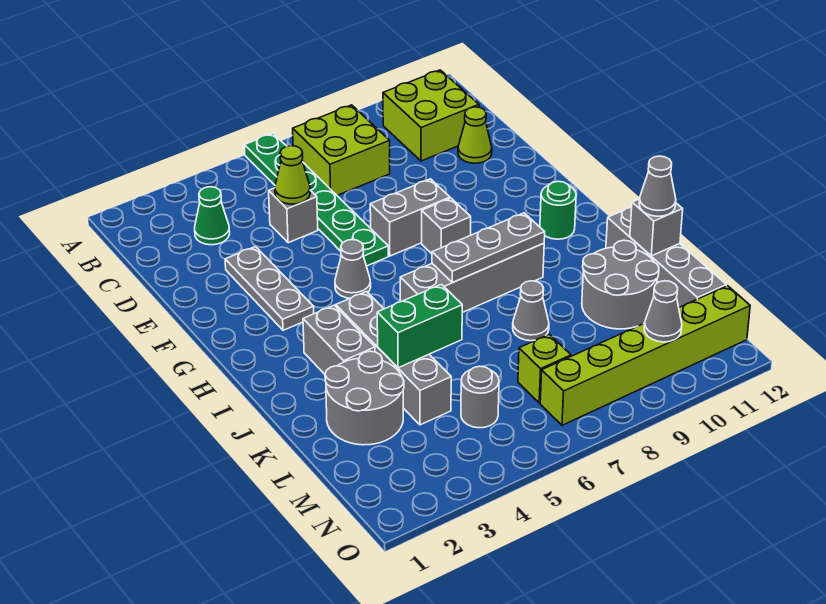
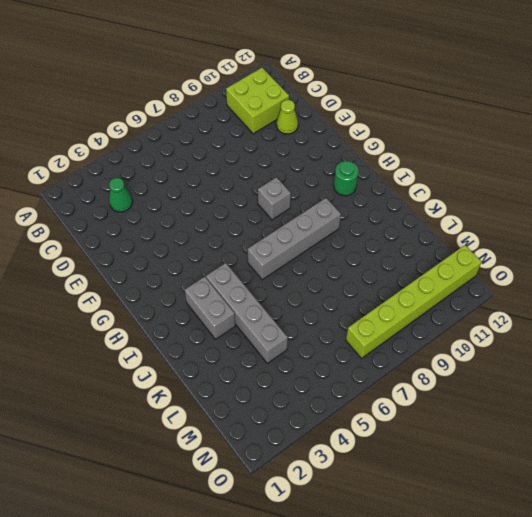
none -> green 1x6 plate [244,133,388,266]
none -> lime 2x2 brick [293,105,390,195]
none -> grey 1x1 brick [269,188,318,243]

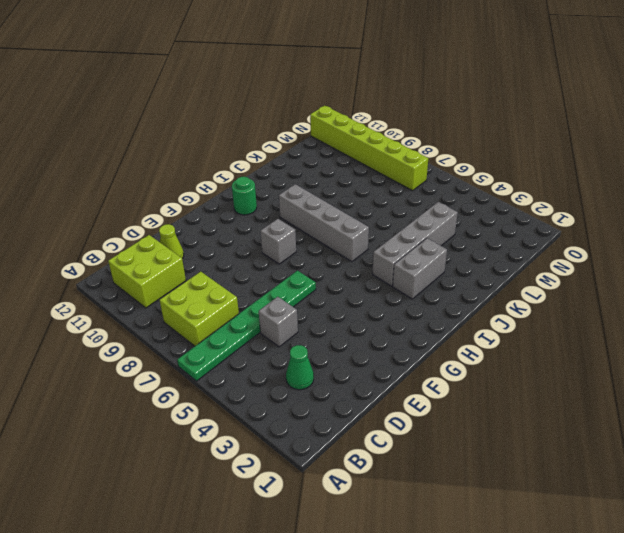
none -> grey 1x3 plate [225,247,314,330]
none -> grey 1x2 brick [370,179,450,256]
none -> grey 1x1 cone [335,240,371,298]

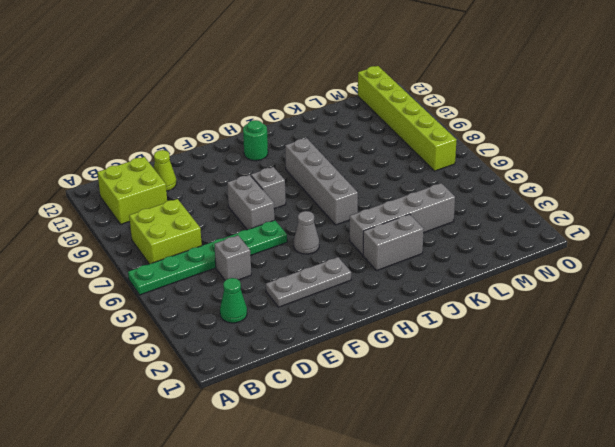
none -> grey 1x4 brick [606,207,726,307]
none -> grey 2x2 round brick [325,351,404,445]
none -> grey 1x1 cone [513,281,549,341]

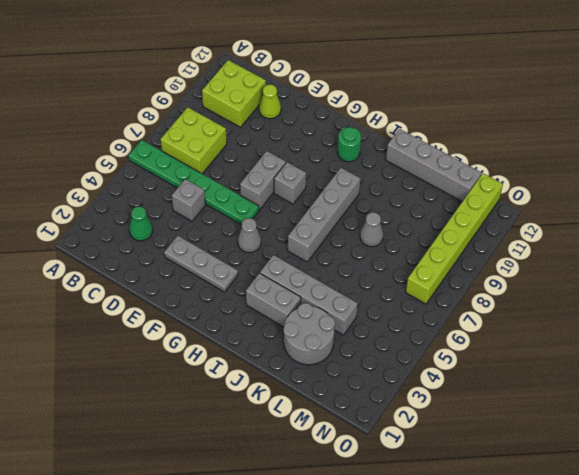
none -> grey 2x2 round brick [582,240,659,329]
none -> grey 1x1 round brick [461,366,499,428]
none -> lime 1x1 brick [518,334,571,403]

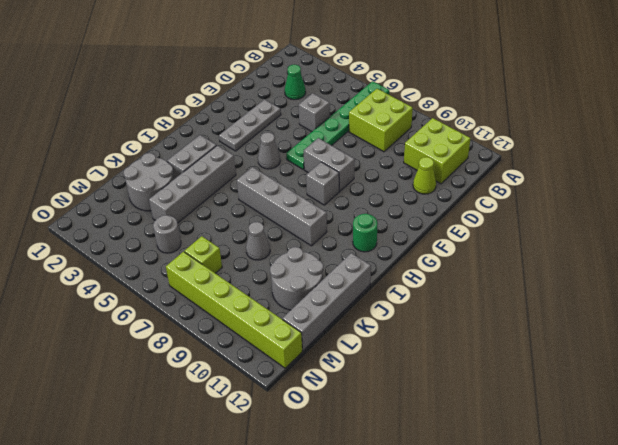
none -> lime 1x1 cone [275,146,310,204]
none -> grey 1x3 plate [432,213,545,283]
none -> green 1x2 brick [377,284,462,368]

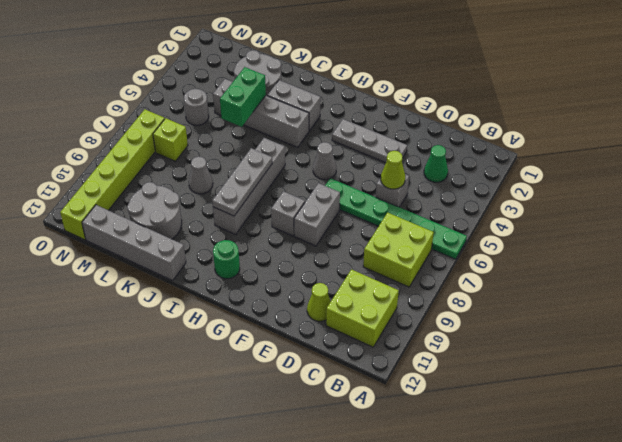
none -> grey 1x1 brick [630,199,683,256]
none -> grey 1x1 cone [644,281,682,342]
none -> grey 1x1 cone [639,156,676,216]

